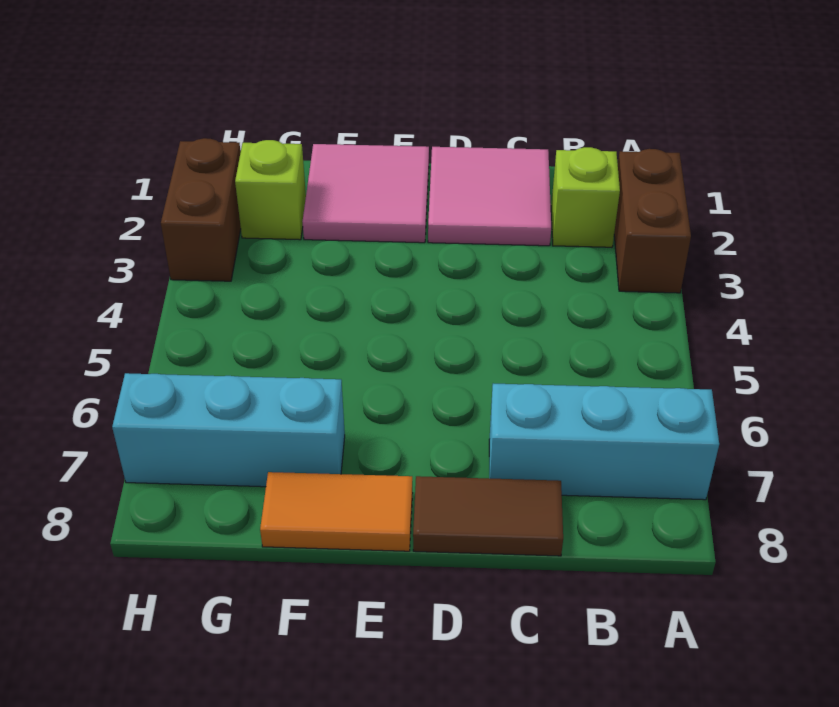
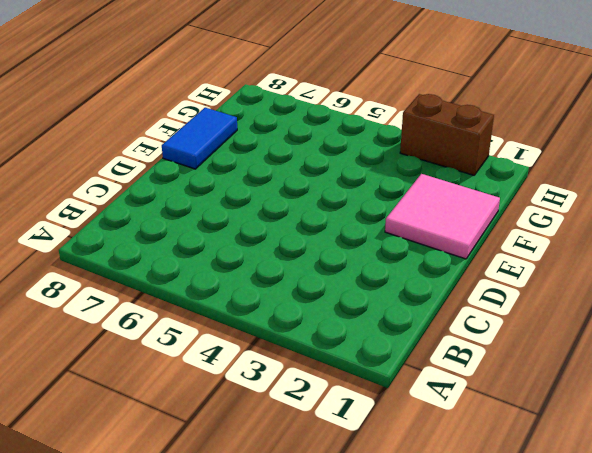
blue 1x2 tile [162,108,237,169] -> orange 1x2 tile [260,472,413,551]
none -> brown 1x2 brick [614,149,691,293]
none -> cyan 1x3 brick [489,384,719,500]

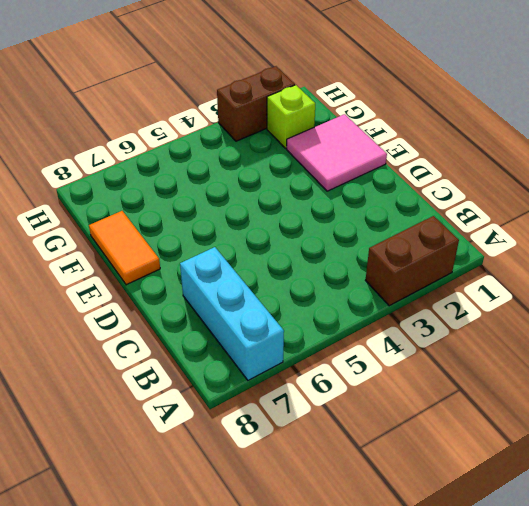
none -> lime 1x1 brick [551,147,620,247]
none -> pink 2x2 tile [428,147,551,246]

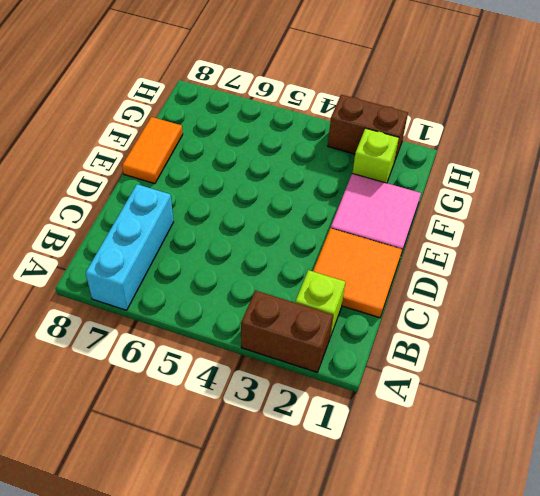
orange 2x2 tile [313,228,402,318] -> pink 2x2 tile [428,147,551,246]
none -> brown 1x2 tile [413,476,563,556]
none -> cyan 1x3 brick [112,373,345,487]

